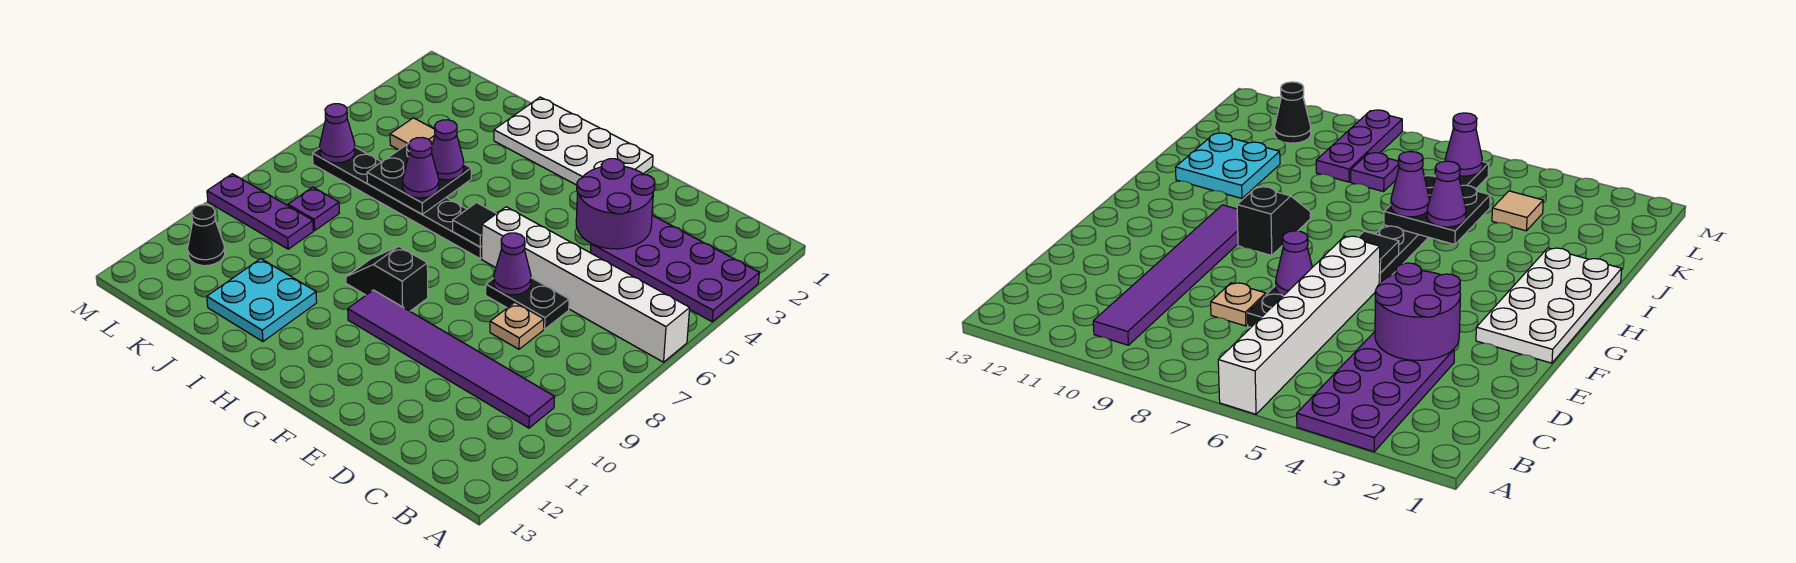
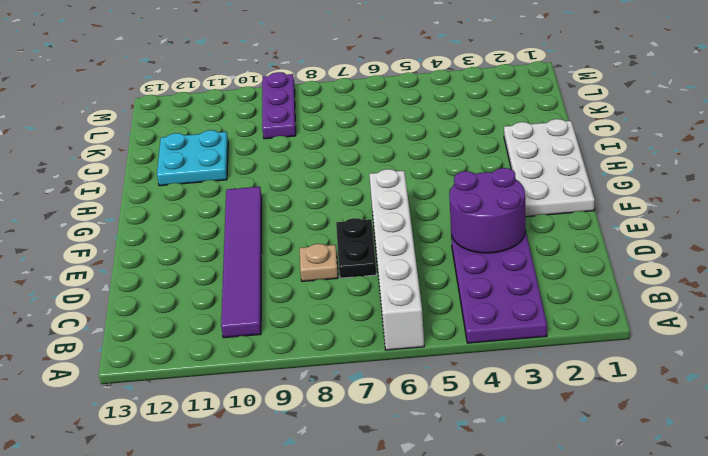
none -> black 1x6 plate [313,147,482,259]
none -> black 1x2 slope [346,246,428,311]
none -> tan 1x1 tile [390,118,435,150]

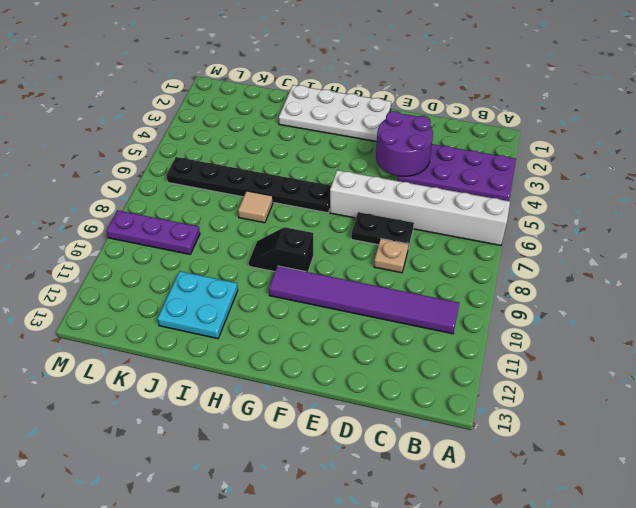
tan 1x1 tile [238,191,273,223] -> tan 1x1 tile moved to [390,118,435,150]
none -> purple 1x1 plate [288,187,339,231]
none -> black 1x1 cone [188,205,225,266]
none -> purple 1x1 cone [494,233,531,295]

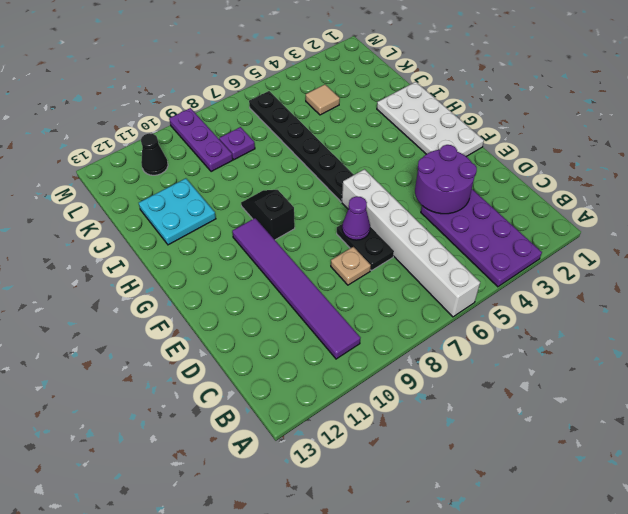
none -> black 1x1 tile [453,203,497,247]
none -> black 2x2 plate [367,143,471,214]
none -> purple 1x1 cone [320,104,355,163]

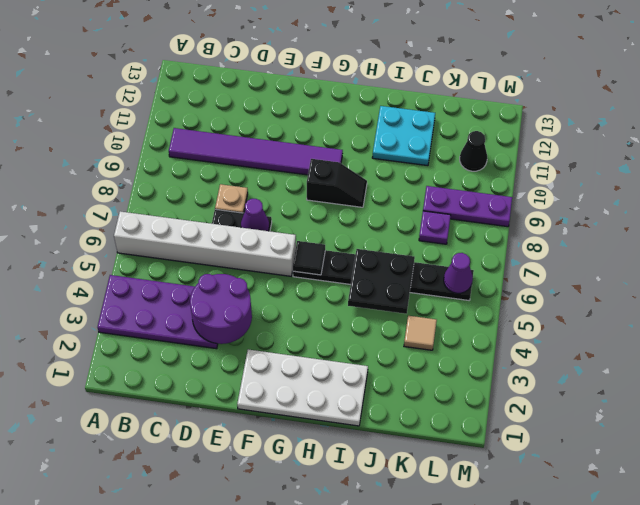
none -> purple 1x1 cone [432,120,464,180]
none -> purple 1x1 cone [403,137,439,198]

